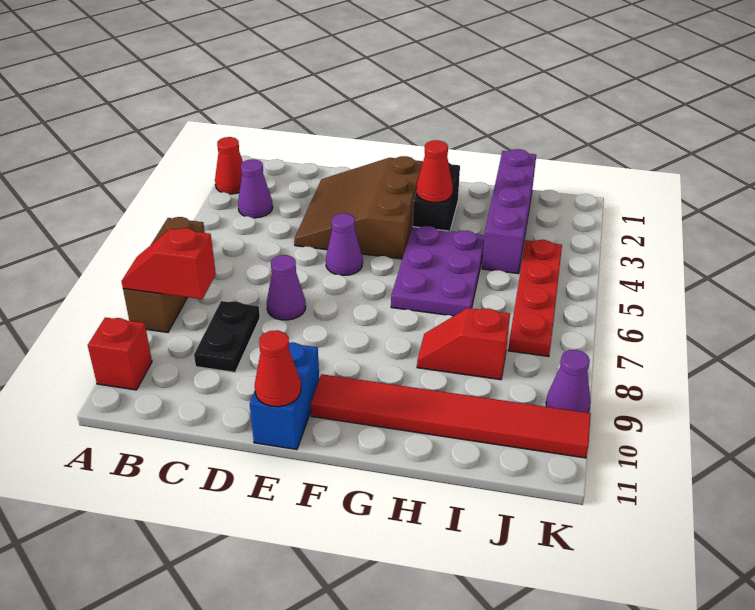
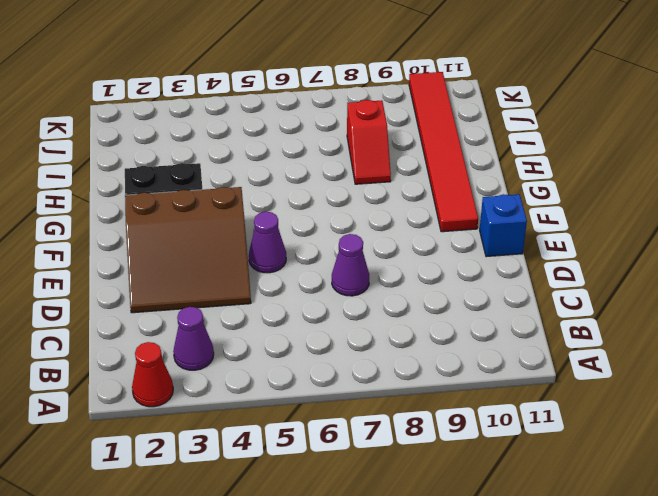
blue 1x1 brick [480,194,527,257] -> blue 1x2 brick [250,342,319,450]
none -> brown 1x3 brick [123,217,205,332]
none -> red 1x1 brick [88,317,152,390]
none -> black 1x2 plate [194,301,260,372]

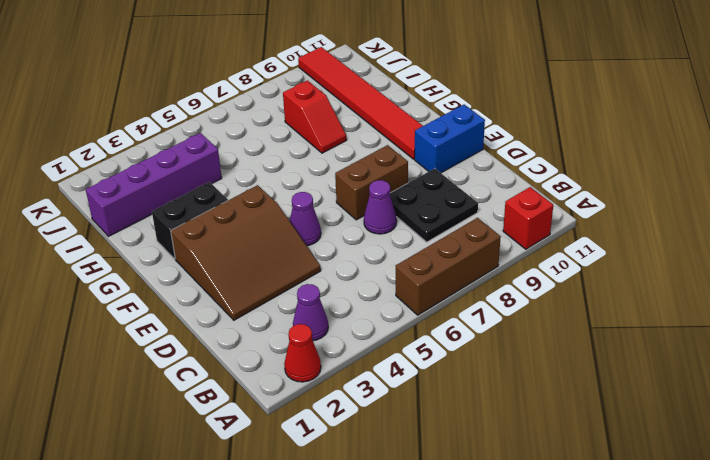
black 2x2 plate [390,168,478,242] -> black 1x2 plate [194,301,260,372]
brown 1x2 brick [335,145,408,220] -> none
none -> purple 2x3 plate [391,226,485,316]
none -> red 1x4 plate [508,240,562,357]
none -> purple 1x1 cone [546,350,591,413]

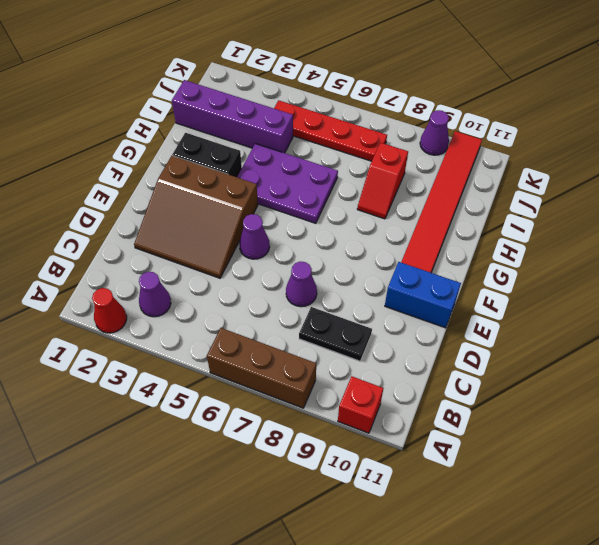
none -> red 1x2 slope [121,228,216,299]
none -> red 1x1 cone [255,330,301,407]
none -> red 1x1 cone [417,140,453,202]

